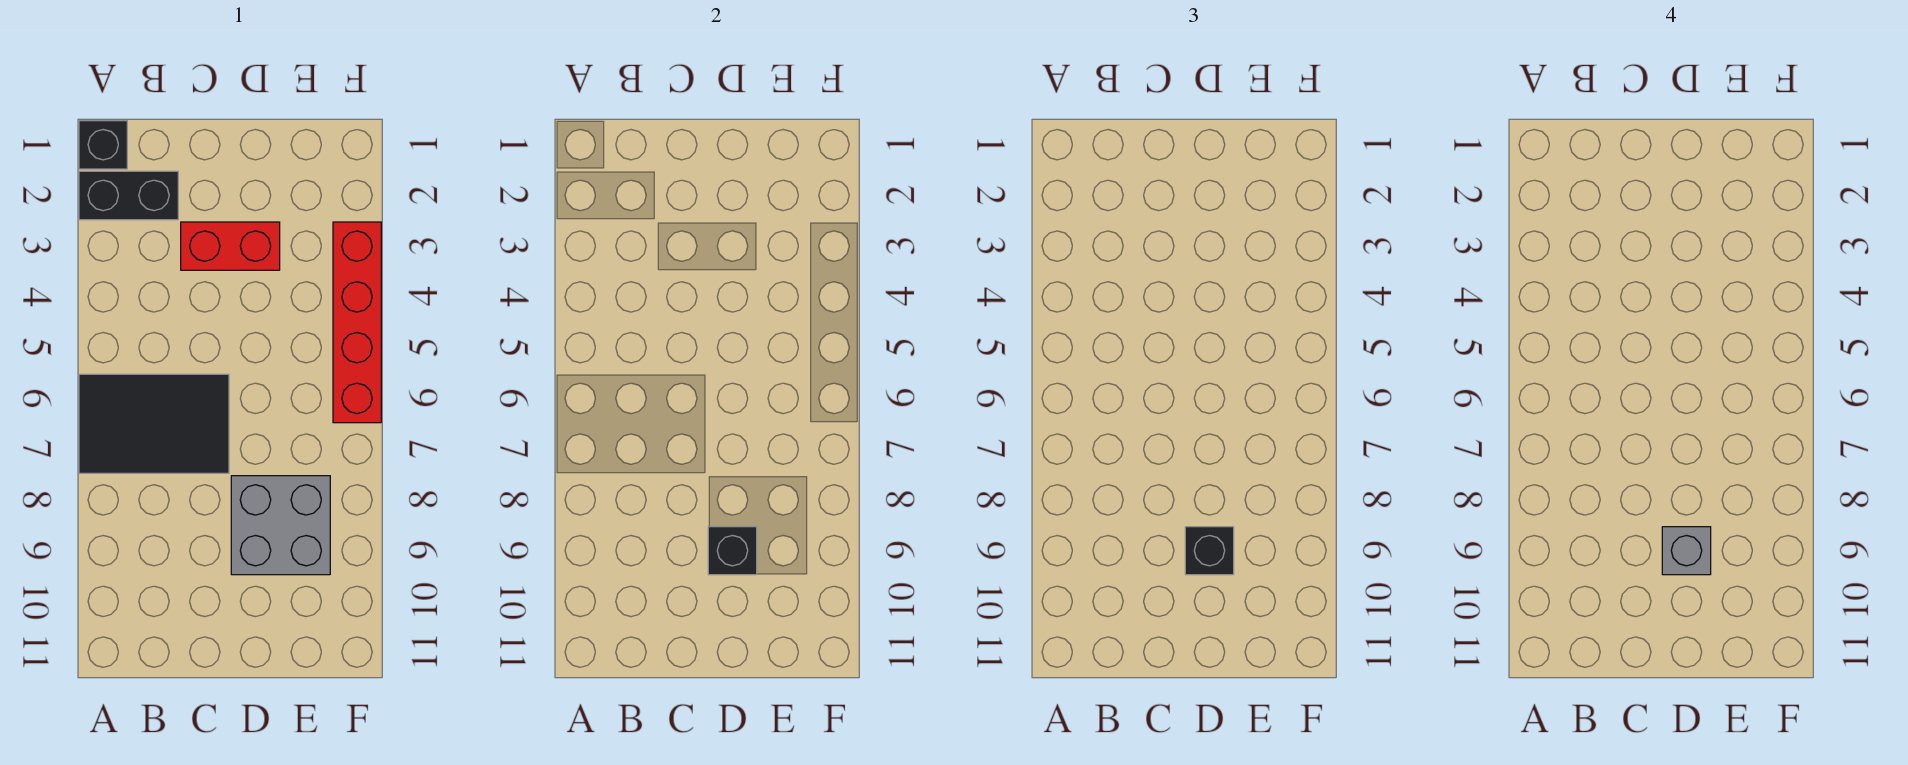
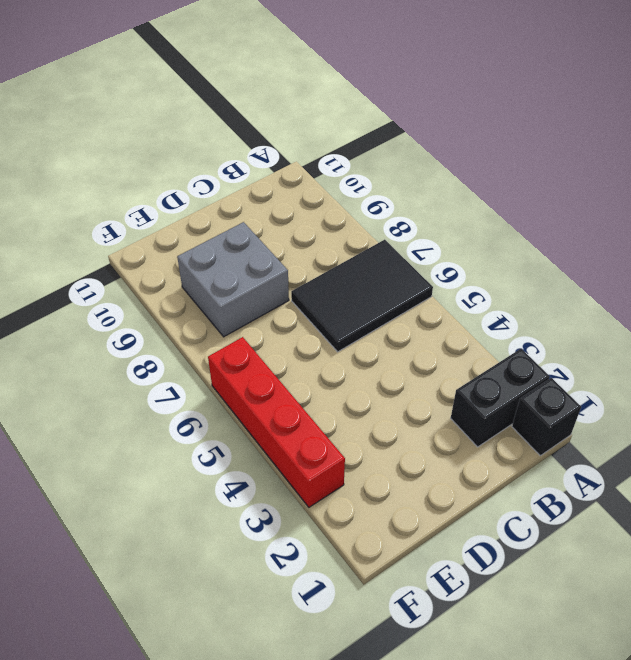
none -> red 1x2 brick [181,222,280,270]
none -> black 1x1 brick [708,527,757,575]

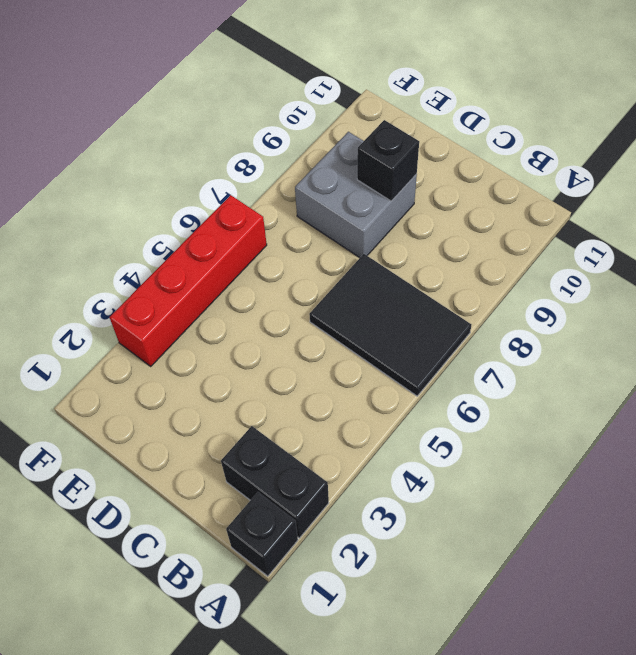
none -> red 1x2 brick [181,222,280,270]
none -> black 1x1 brick [1185,527,1234,575]

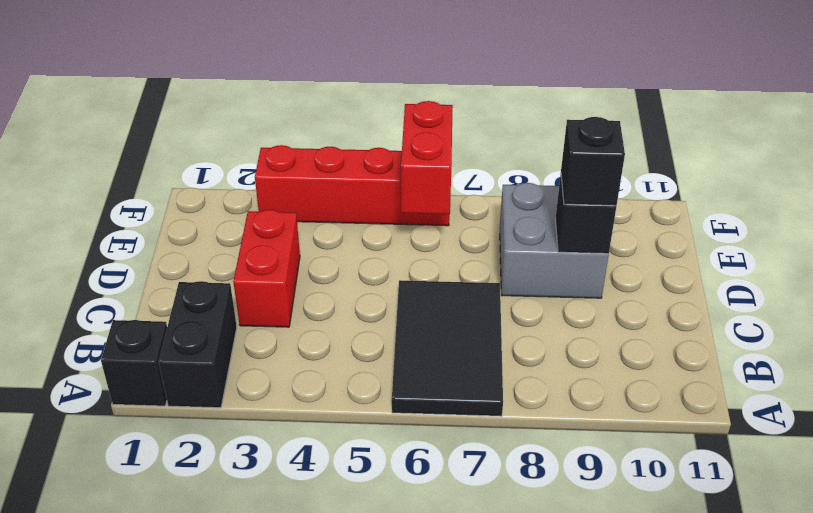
red 1x2 brick [401,101,453,214] -> none
none -> grey 1x1 brick [1662,527,1711,575]

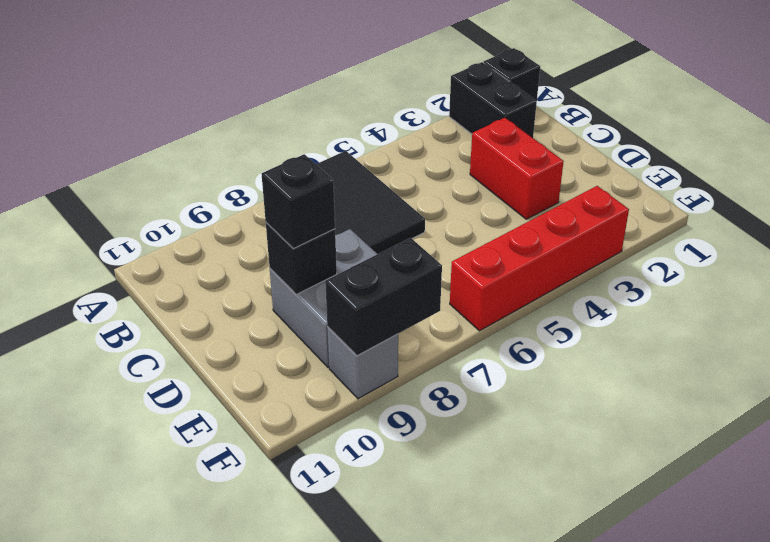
black 1x2 brick [325,238,442,356] -> none
grey 1x1 brick [327,327,398,399] -> grey 1x1 brick moved to [1662,527,1711,575]

